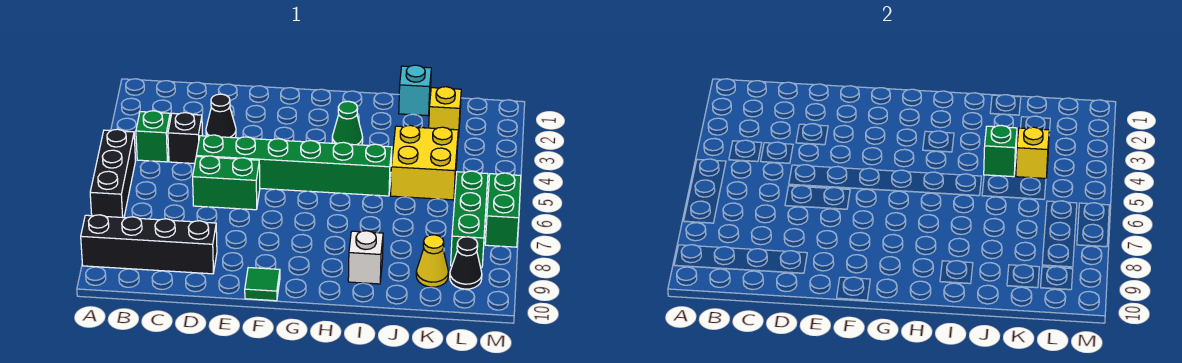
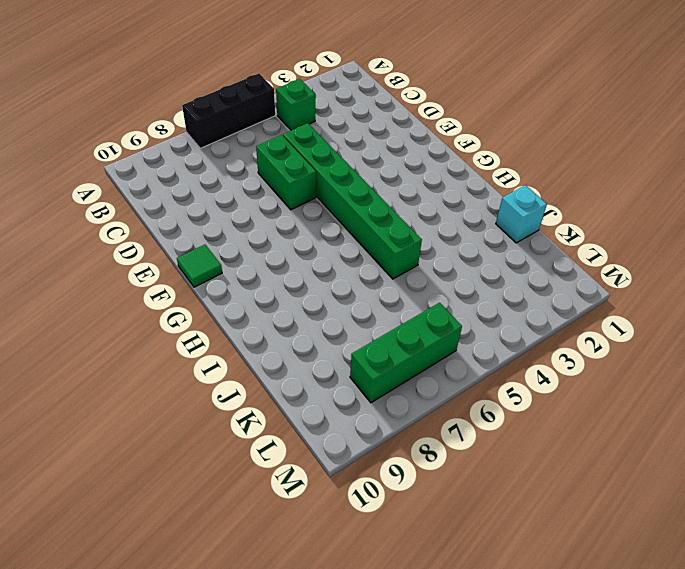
none -> black 1x4 brick [81,215,217,274]
none -> black 1x1 brick [168,113,203,164]
none -> black 1x1 cone [206,94,236,138]

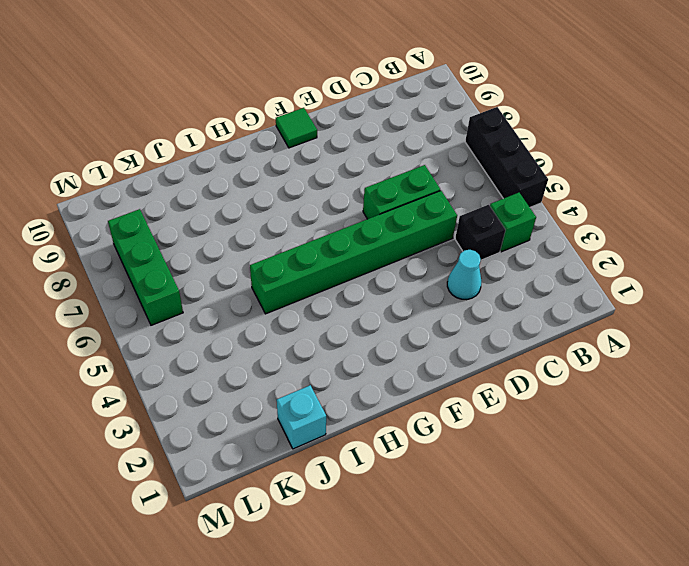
cyan 1x1 cone [447,250,481,300] -> black 1x1 cone [206,94,236,138]
none -> black 1x4 brick [81,215,217,274]
none -> green 1x1 cone [332,101,363,145]
none -> white 1x1 brick [348,231,383,284]

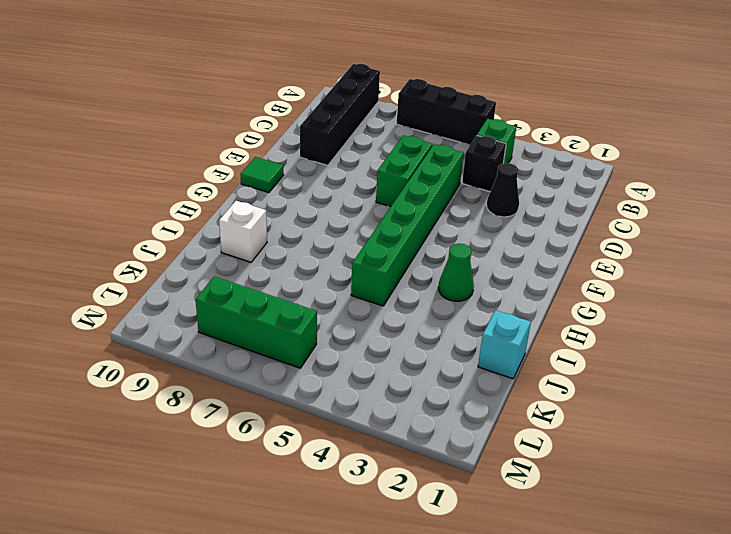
none -> yellow 2x2 brick [391,125,458,200]
none -> yellow 1x1 brick [429,87,461,137]
none -> yellow 1x1 cone [416,235,448,287]

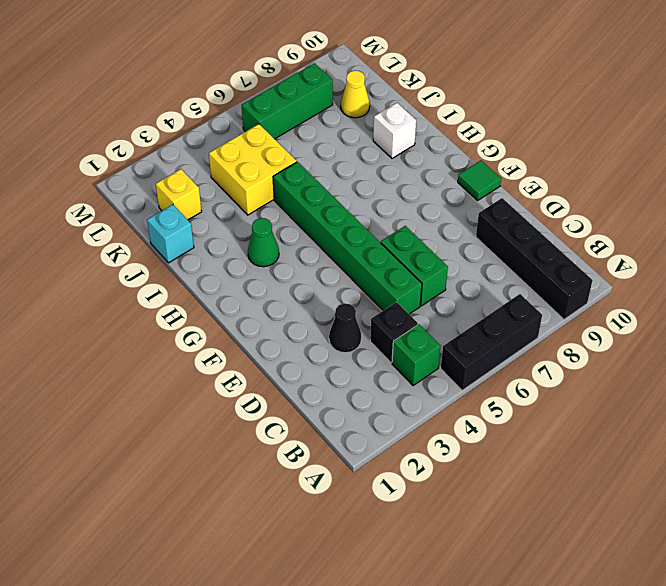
none -> black 1x1 cone [450,237,482,289]
none -> green 1x2 brick [485,173,521,247]
none -> green 1x1 brick [984,125,1017,177]

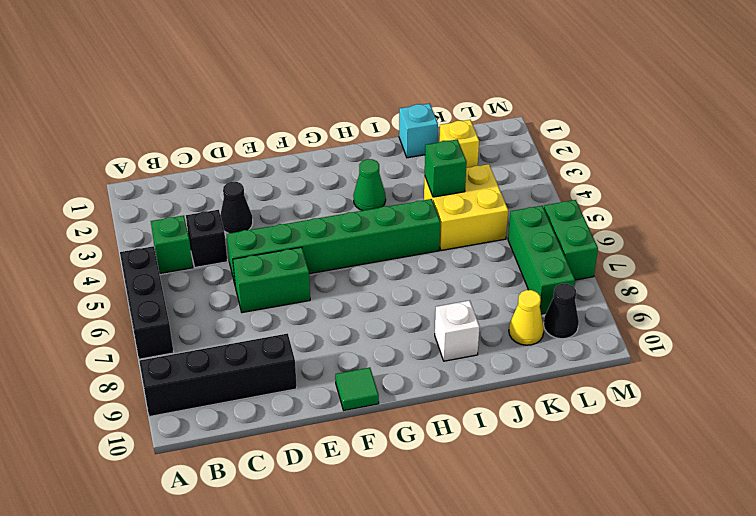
none -> yellow 1x1 brick [1016,127,1049,178]

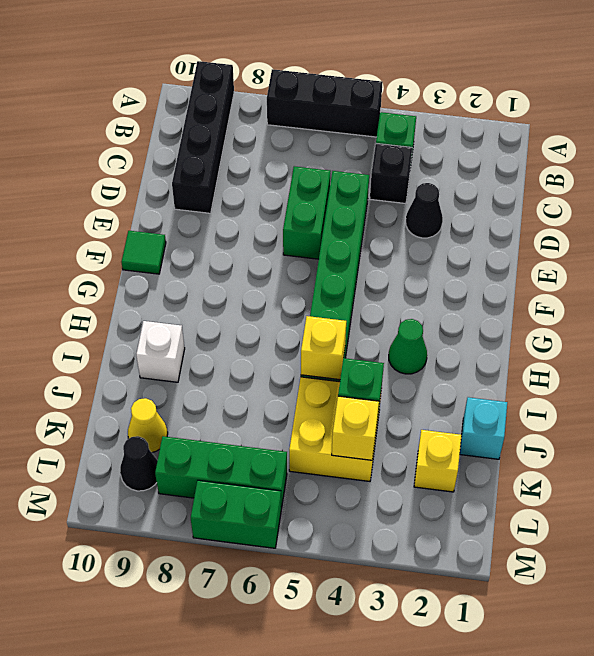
yellow 1x1 brick [301,316,346,380] -> none

